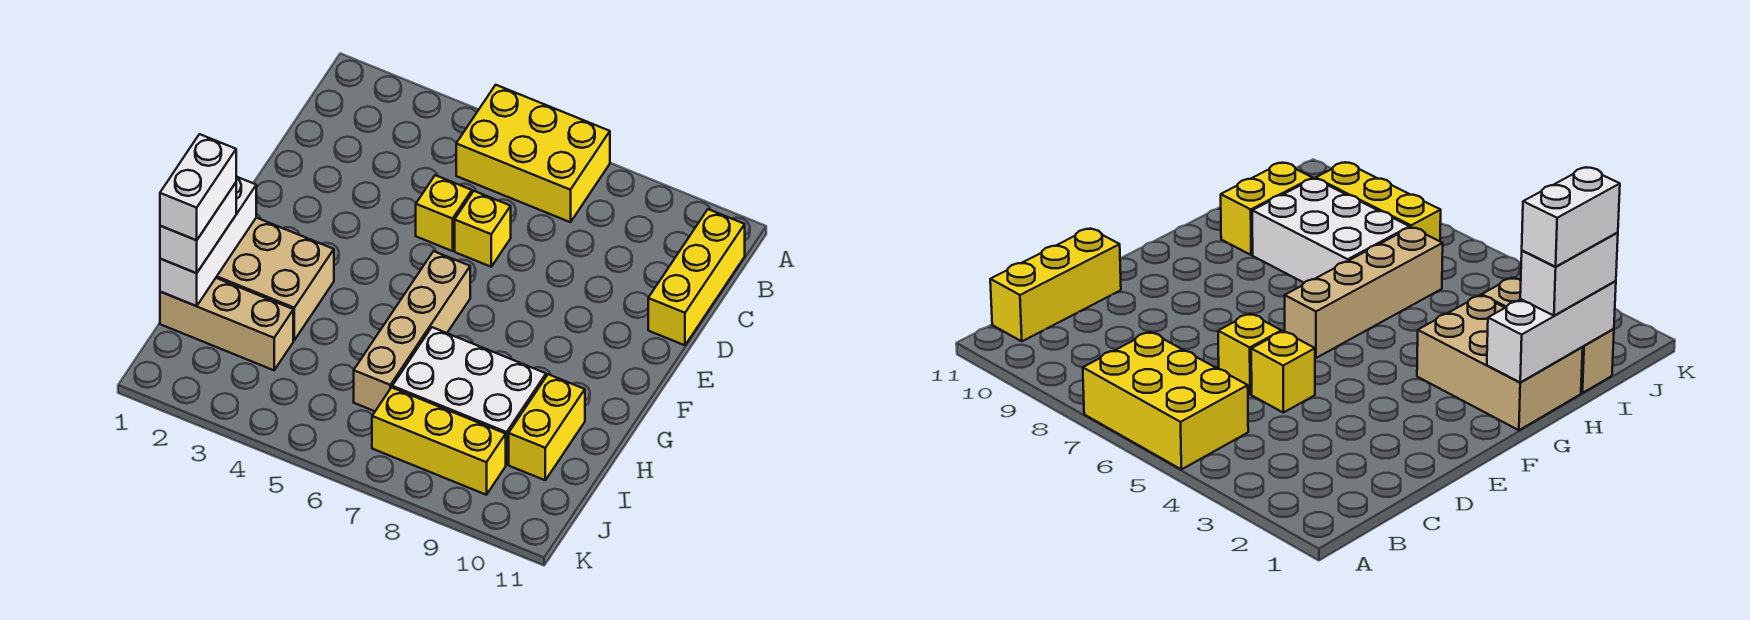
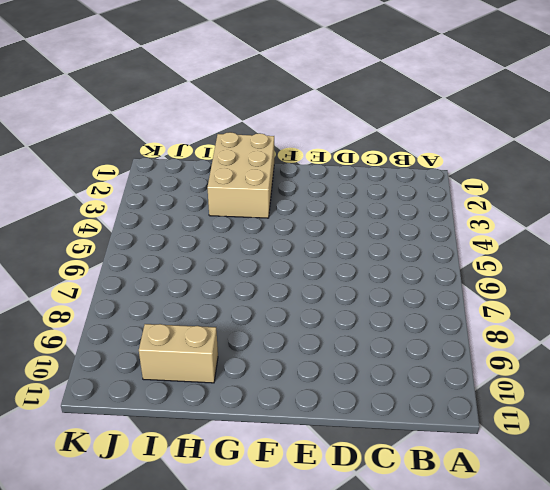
tan 1x2 brick [139,324,218,383] -> yellow 1x2 brick [509,374,585,480]
none -> yellow 2x3 brick [456,85,610,222]
none -> yellow 1x3 brick [648,209,745,345]
none -> yellow 1x1 brick [416,175,472,251]

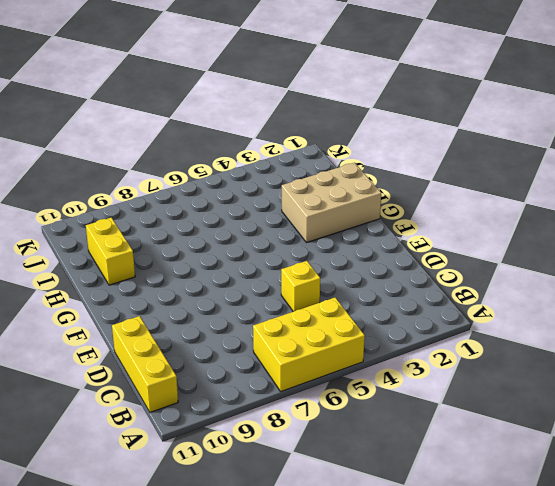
none -> yellow 1x1 brick [455,191,511,267]
none -> tan 1x4 brick [354,251,470,411]
none -> white 2x3 brick [392,327,546,465]

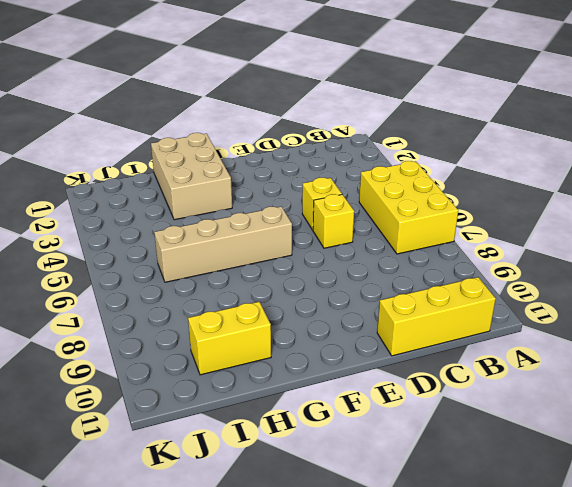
none -> white 2x3 brick [392,327,546,465]
none -> tan 1x3 brick [160,278,293,370]
none -> yellow 1x3 brick [372,387,506,495]

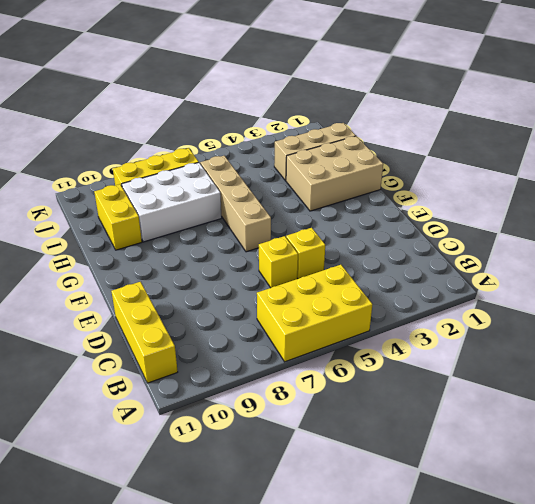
none -> white 1x3 brick [160,177,256,306]
none -> white 1x2 brick [160,183,236,273]
none -> white 1x2 brick [160,134,236,240]

